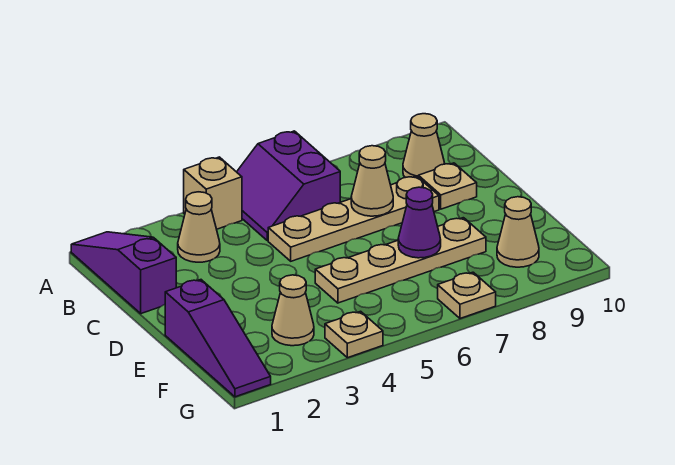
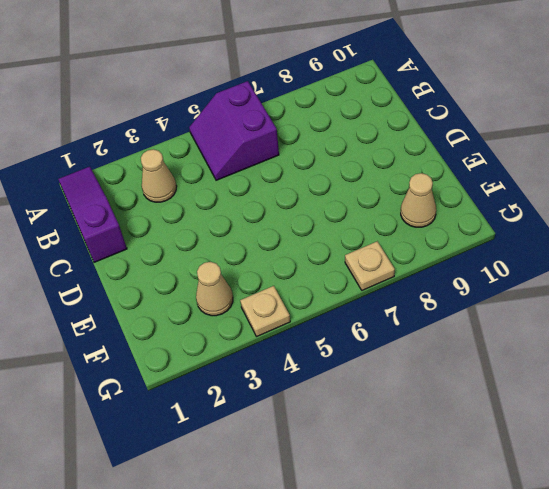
none -> tan 1x1 brick [184,157,242,229]
none -> tan 1x1 cone [403,114,445,178]
none -> tan 1x4 plate [268,176,439,261]

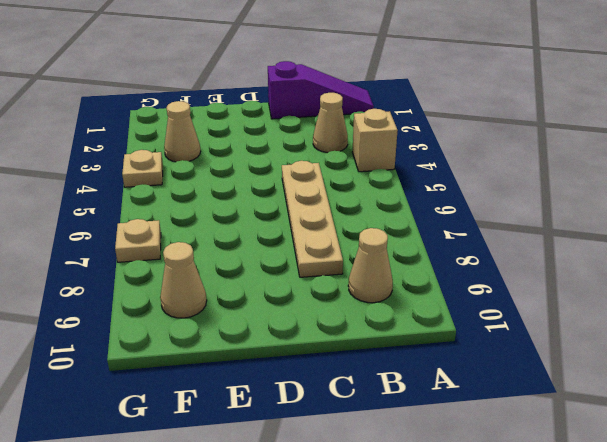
none -> purple 2x2 slope [237,131,340,241]
none -> tan 1x1 plate [418,163,477,209]
none -> purple 1x3 slope [165,280,271,397]

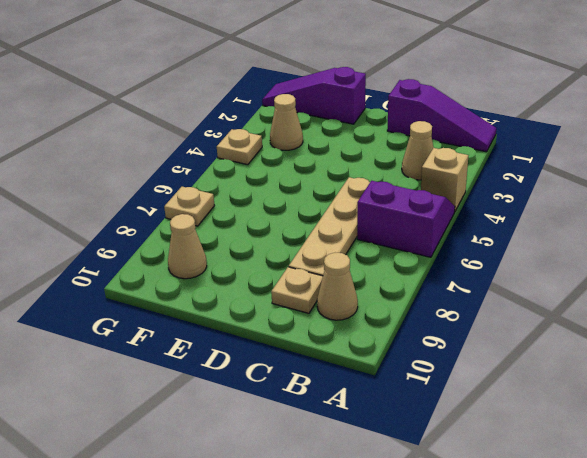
none -> tan 1x4 plate [315,218,486,303]
none -> tan 1x1 cone [351,146,393,216]
none -> purple 1x1 cone [398,187,441,258]

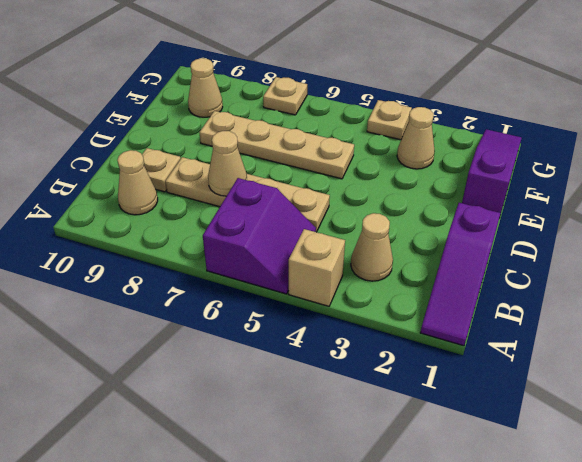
none -> purple 1x1 cone [398,187,441,258]

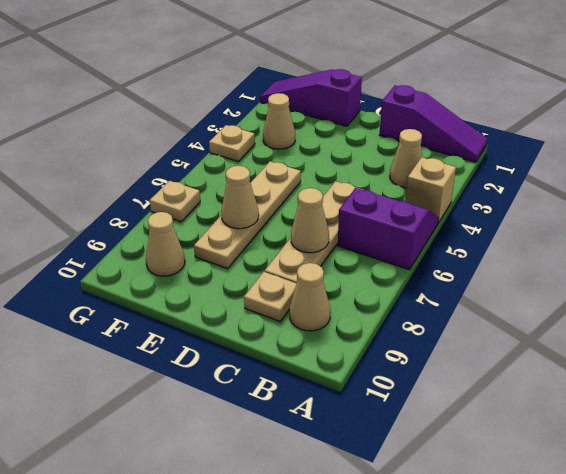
tan 1x1 cone [221,166,259,229] -> purple 1x1 cone [398,187,441,258]

